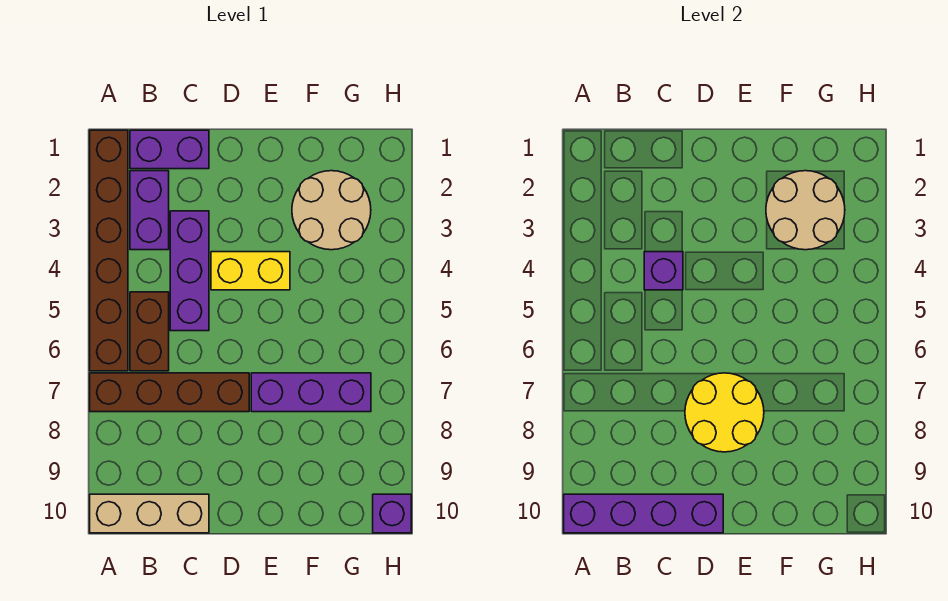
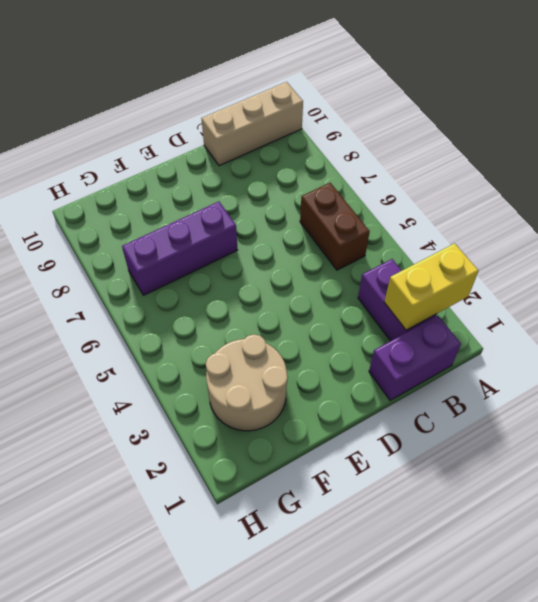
yellow 1x2 brick [384,243,478,330] -> yellow 1x2 brick moved to [211,252,290,290]
none -> brown 1x6 brick [90,130,128,371]
none -> brown 1x4 brick [90,373,249,412]
none -> purple 1x3 brick [170,211,209,331]

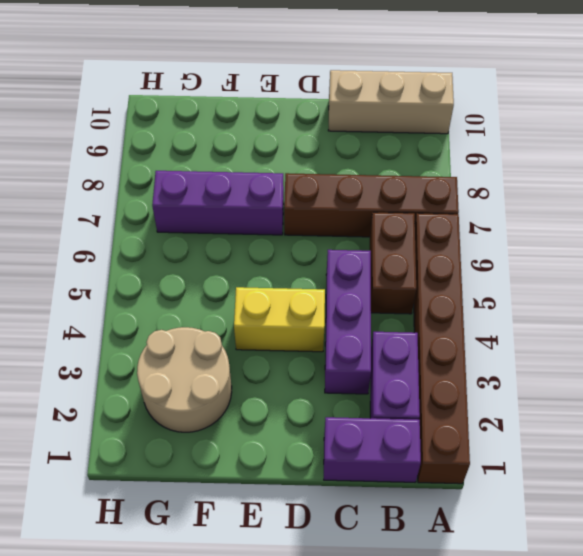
none -> purple 1x1 brick [373,494,411,533]
none -> purple 1x4 brick [564,494,723,533]
none -> purple 1x1 brick [644,252,683,290]

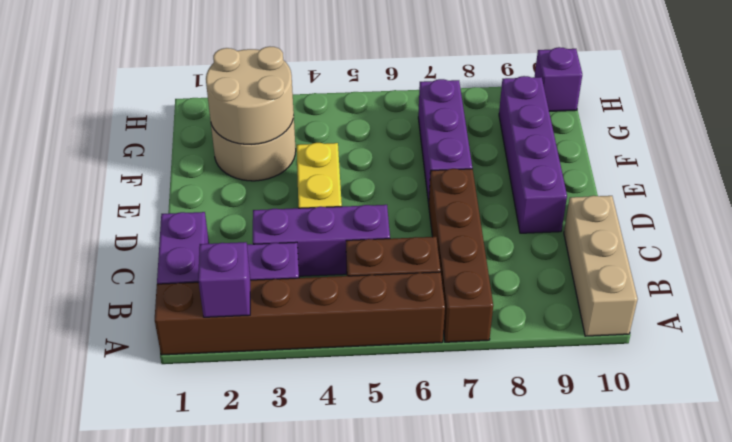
purple 1x1 brick [198,242,250,317] -> purple 1x1 brick moved to [644,252,683,290]
purple 1x4 brick [499,76,567,233] -> purple 1x4 brick moved to [564,494,723,533]
none -> yellow 2x2 round brick [685,373,764,452]

